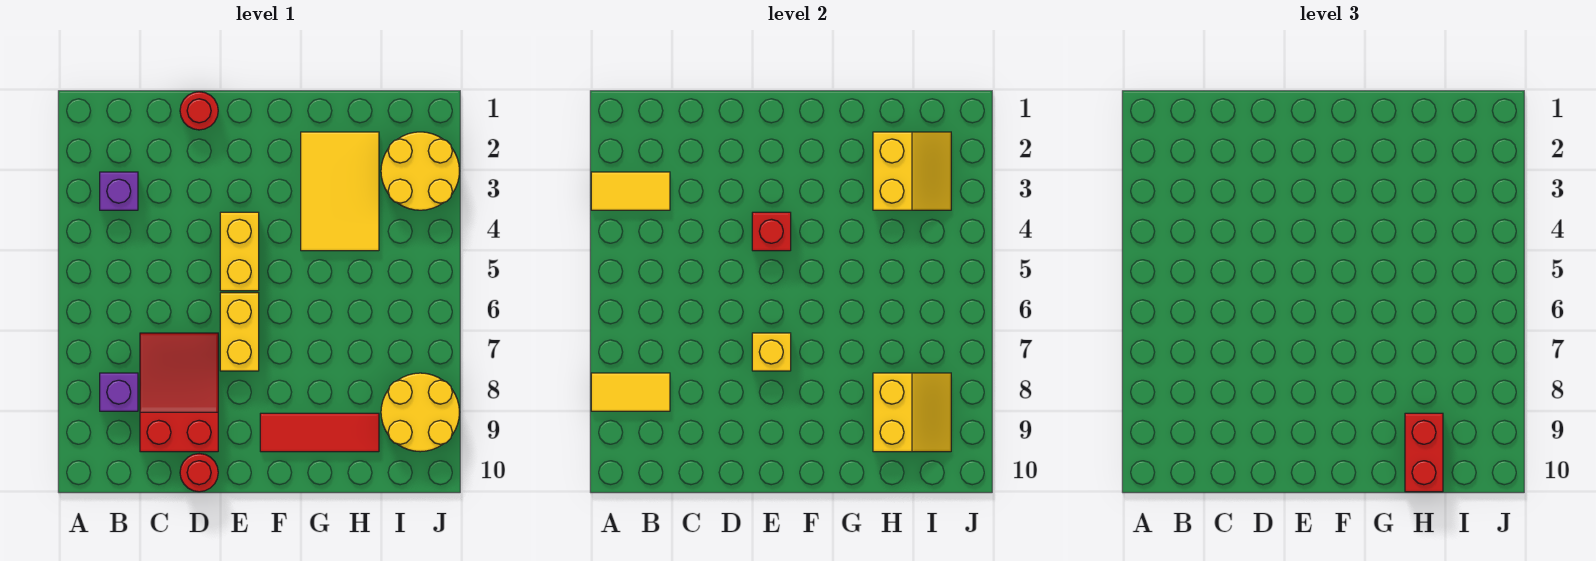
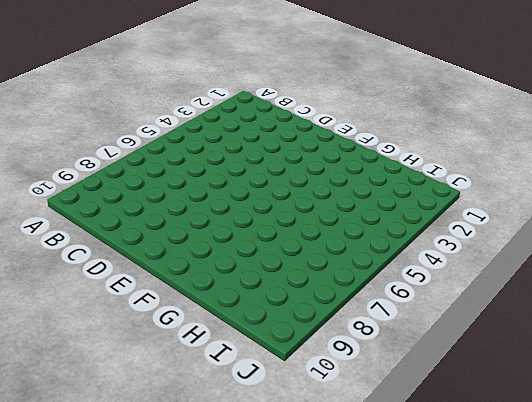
none -> purple 1x1 brick [100,172,138,210]
none -> purple 1x1 brick [100,373,138,411]
none -> red 2x3 slope [140,333,218,452]

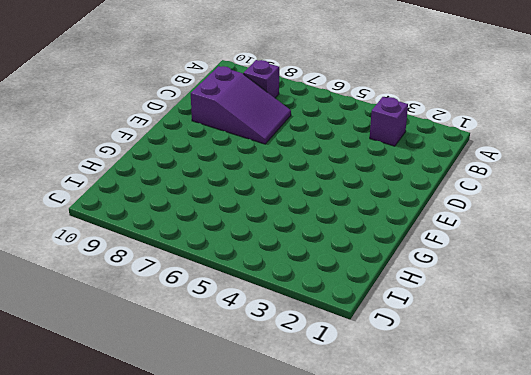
purple 2x3 slope [191,66,291,144] -> red 2x3 slope [140,333,218,452]
none -> red 1x1 round brick [180,92,218,130]
none -> red 1x1 round brick [180,454,218,492]
none -> yellow 1x2 brick [220,212,259,291]

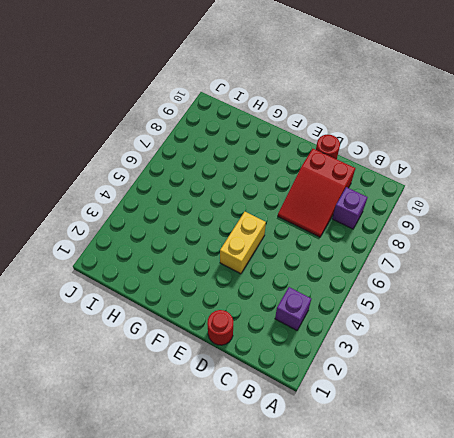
none -> yellow 1x2 brick [220,293,259,371]
none -> red 1x3 tile [260,413,379,452]
none -> yellow 2x3 tile [301,132,379,251]

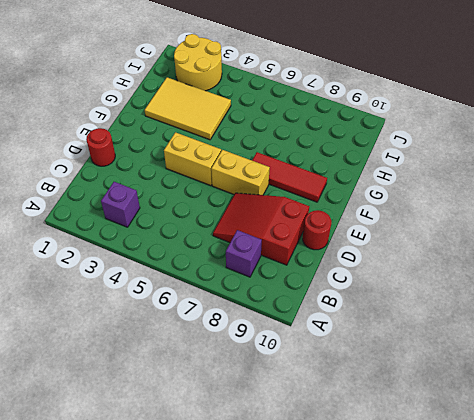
red 1x3 tile [252,152,327,202] -> red 1x3 tile turned to [260,413,379,452]
none -> yellow 2x2 round brick [381,373,460,452]
none -> yellow 1x2 tile [591,172,670,210]
none -> yellow 1x2 tile [591,373,670,411]

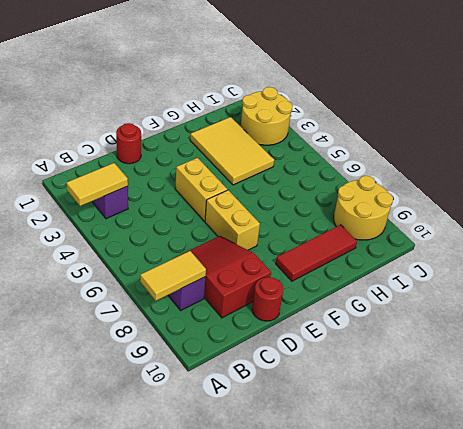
none -> red 1x1 brick [752,212,791,251]
none -> yellow 1x1 brick [752,333,791,371]
none -> yellow 2x2 slope [873,132,951,210]

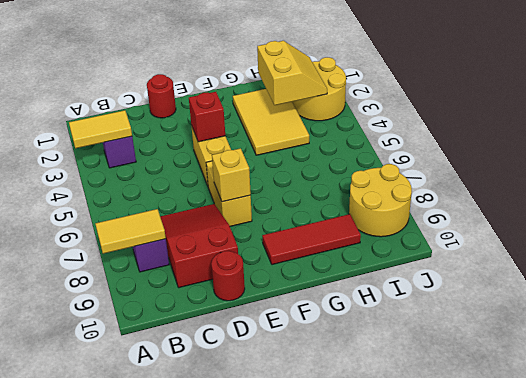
none -> yellow 2x2 slope [873,373,951,452]
none -> red 1x2 brick [1405,413,1443,492]

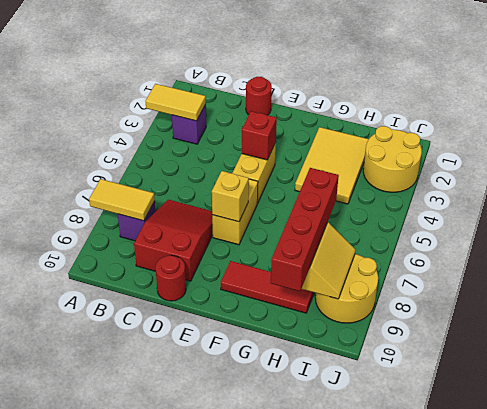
red 1x4 brick [271,168,339,291] -> red 1x2 brick [1405,413,1443,492]
none -> yellow 2x2 slope [873,132,951,210]

